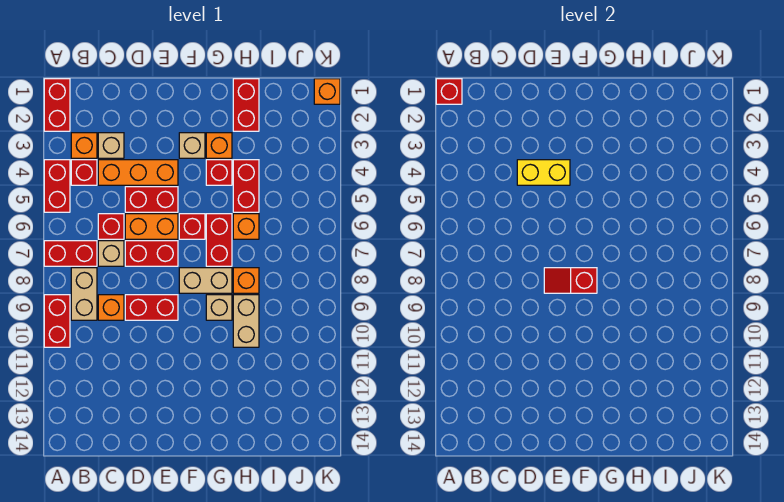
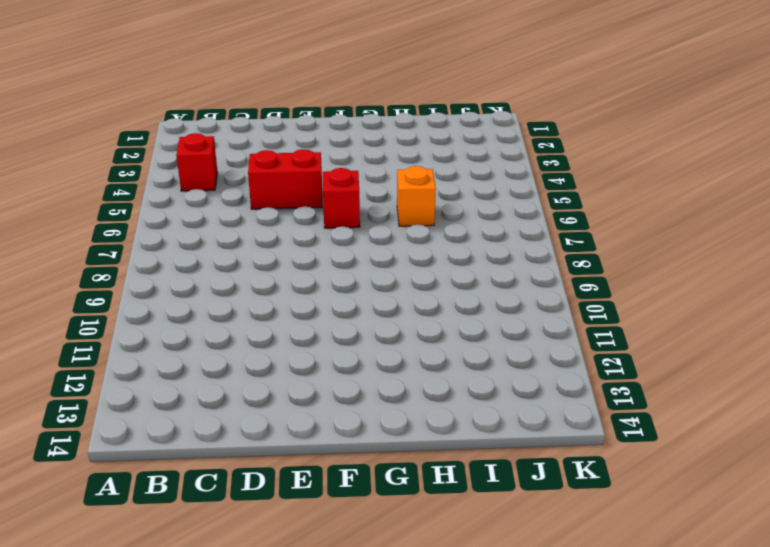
none -> red 1x2 brick [44,79,70,131]
none -> red 1x2 brick [44,160,70,212]
none -> red 1x2 brick [44,241,97,266]
none -> red 1x2 brick [44,295,70,347]

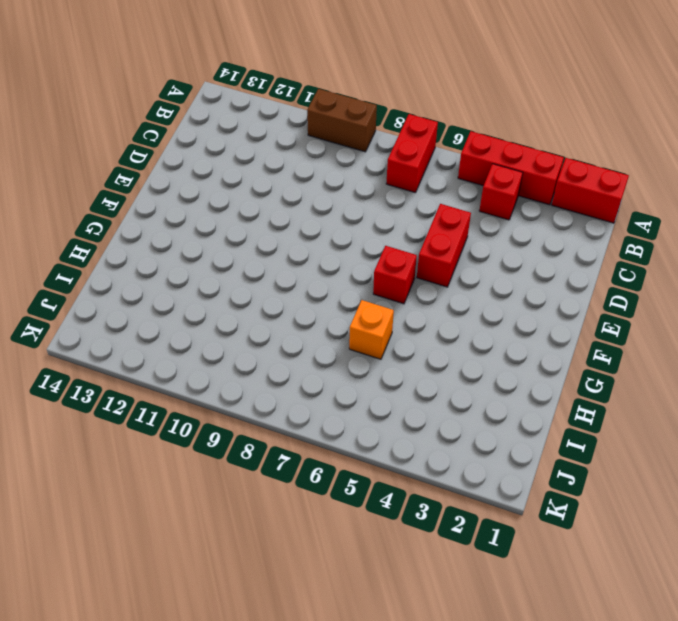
red 1x3 brick [458,131,564,205] -> red 1x2 brick [44,160,70,212]
brown 1x2 brick [307,89,377,152] -> red 1x2 brick [44,295,70,347]
none -> orange 1x1 brick [71,133,97,158]
none -> tan 1x2 brick [71,268,97,320]
none -> tan 1x1 brick [98,133,124,158]
none -> orange 1x3 brick [98,160,178,185]

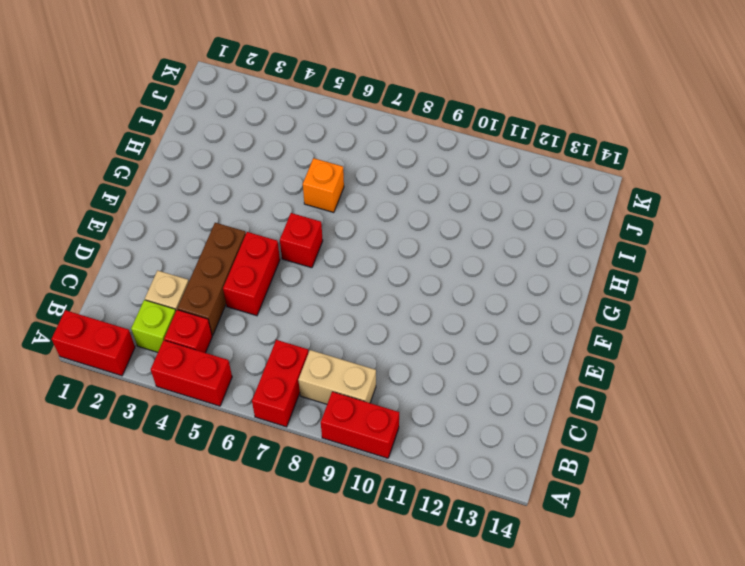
lime 1x1 brick [131,300,176,352] -> orange 1x1 brick [71,133,97,158]
brown 1x3 brick [177,223,246,335] -> orange 1x3 brick [98,160,178,185]
none -> red 1x1 brick [98,214,124,239]
none -> tan 1x1 brick [98,241,124,266]
none -> orange 1x1 brick [98,295,124,320]
none -> orange 1x2 brick [125,214,178,239]

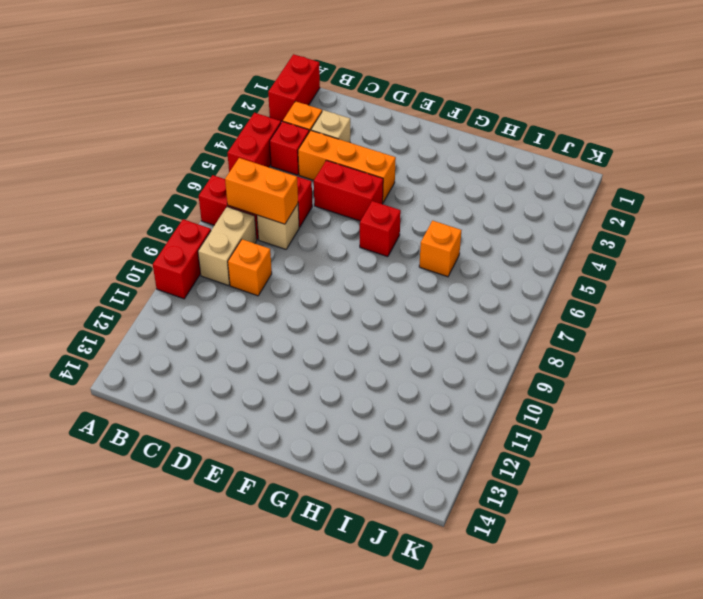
orange 1x2 brick [225,158,298,224] -> orange 1x2 brick moved to [125,214,178,239]
none -> red 1x2 brick [125,241,178,266]
none -> red 1x2 brick [125,295,178,320]
none -> tan 1x1 brick [179,133,205,158]
none -> tan 1x2 brick [179,268,232,293]

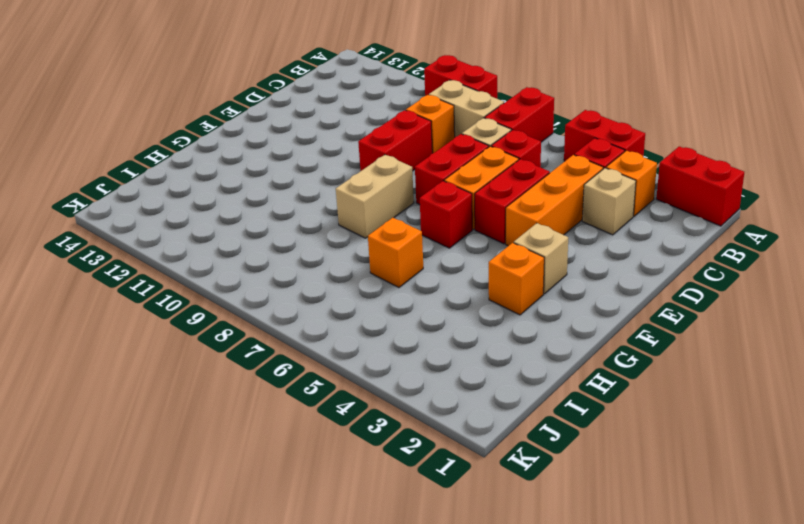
none -> red 1x1 brick [206,160,232,185]
none -> red 1x2 brick [206,214,232,266]
none -> tan 1x1 brick [206,295,232,320]
none -> red 1x2 brick [233,79,259,131]

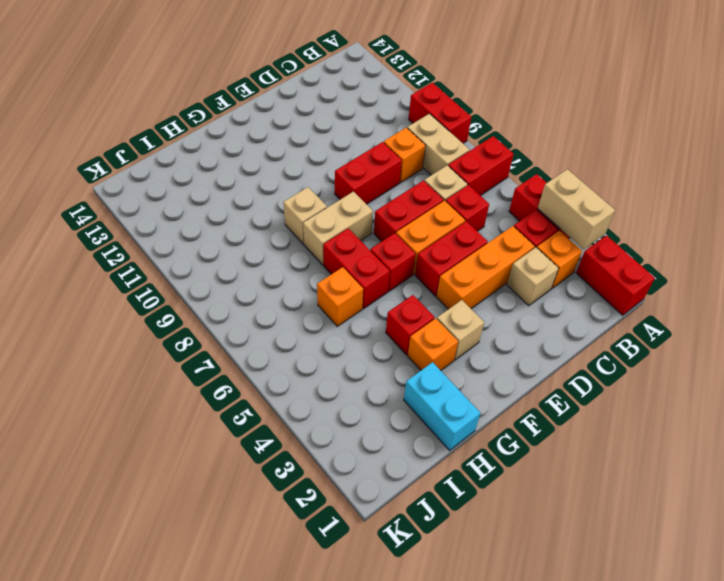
tan 1x2 brick [538,169,615,250] -> tan 1x2 brick moved to [233,295,259,347]
cyan 1x2 brick [404,362,480,450] -> red 1x2 brick [233,79,259,131]
none -> red 1x2 brick [233,160,259,212]
none -> orange 1x1 brick [233,268,259,293]
none -> orange 1x1 brick [314,79,340,104]
none -> red 1x1 brick [436,79,462,104]

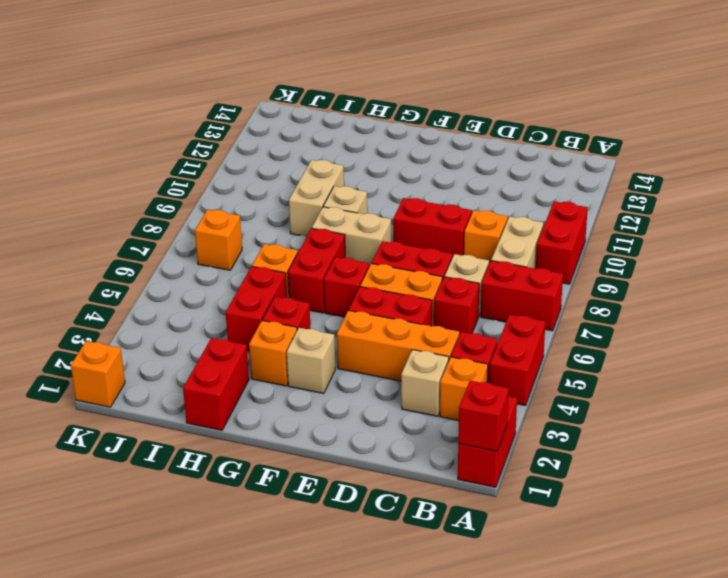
orange 1x1 brick [195,210,242,270] -> orange 1x1 brick moved to [233,268,259,293]
none -> yellow 1x2 brick [517,160,570,185]
none -> red 1x2 slope [544,268,597,293]

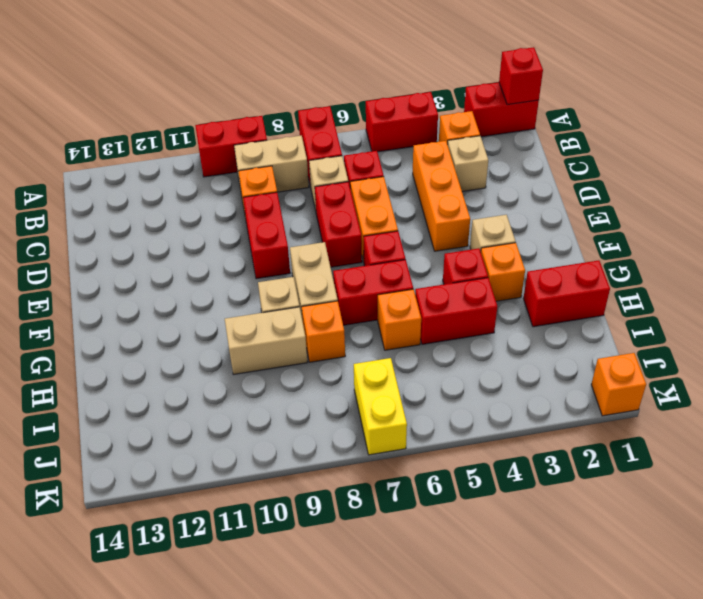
yellow 1x2 brick [354,358,407,455] -> yellow 1x2 brick moved to [517,160,570,185]
none -> red 1x1 brick [71,160,97,185]
none -> red 1x2 brick [125,187,178,212]
none -> red 1x2 slope [544,268,597,293]

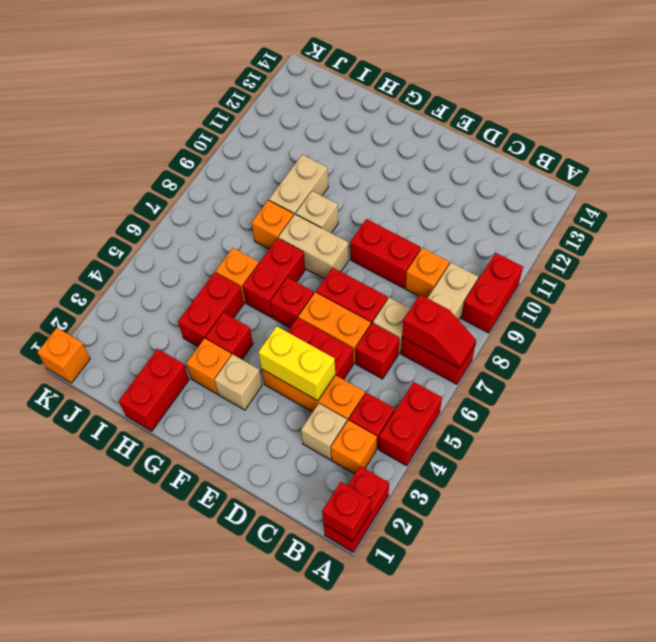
red 1x2 slope [402,295,476,369] -> red 1x2 slope moved to [544,268,597,293]

